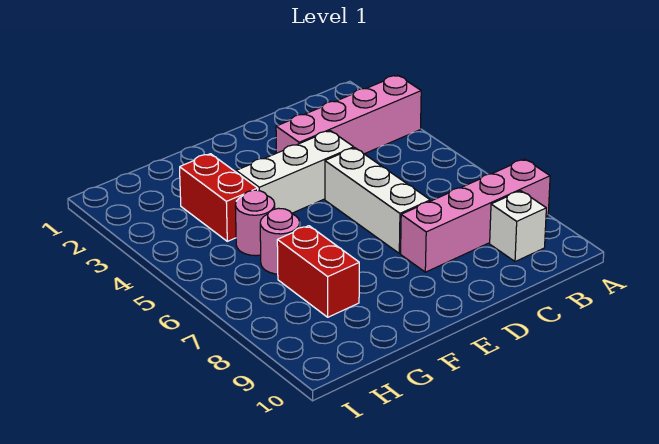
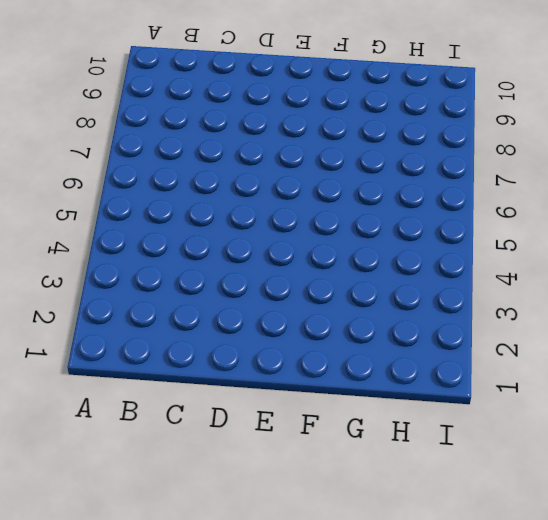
none -> pink 1x4 brick [276,75,421,154]
none -> pink 1x4 brick [401,159,550,272]

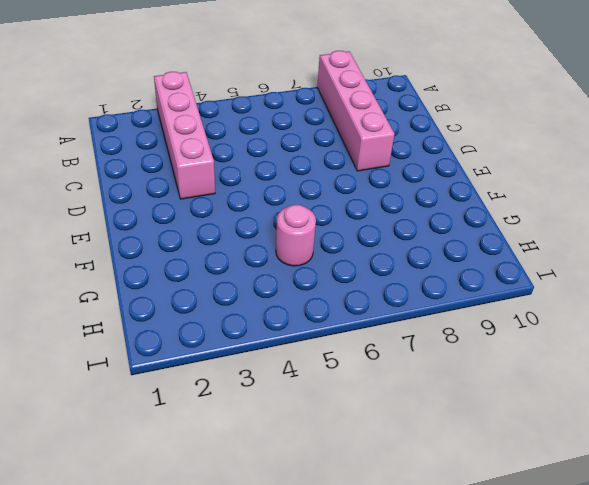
none -> white 1x1 brick [490,191,546,262]
none -> white 1x3 brick [236,131,354,213]

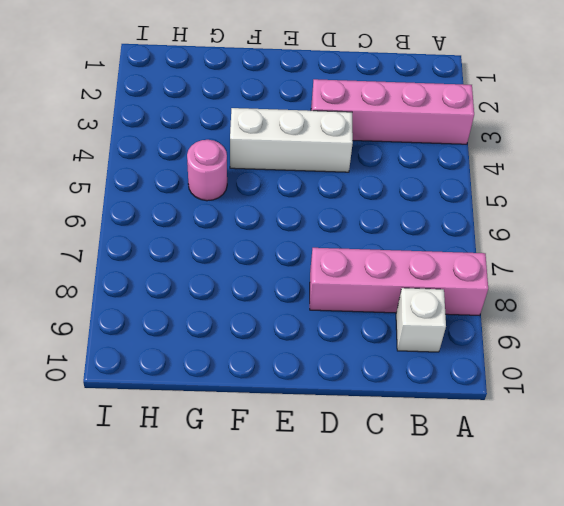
none -> white 1x3 brick [325,148,430,253]
none -> red 1x2 brick [180,154,258,241]

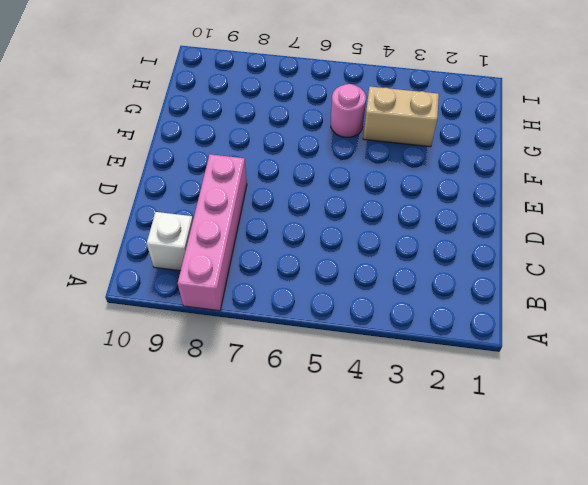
tan 1x2 brick [363,87,439,147] -> red 1x2 brick [180,154,258,241]
none -> pink 1x4 brick [276,75,421,154]
none -> white 1x3 brick [236,131,354,213]

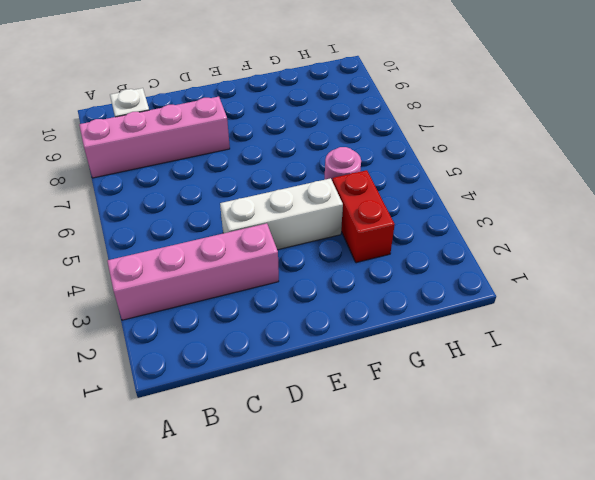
none -> white 1x3 brick [325,148,430,253]
none -> pink 1x1 round brick [260,208,300,274]

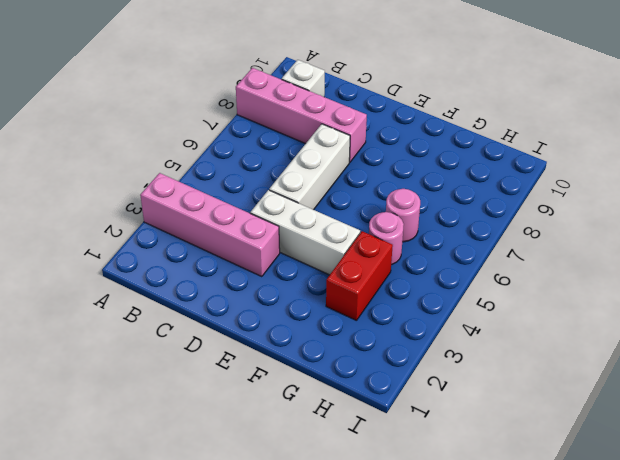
none -> red 1x2 brick [277,226,359,317]

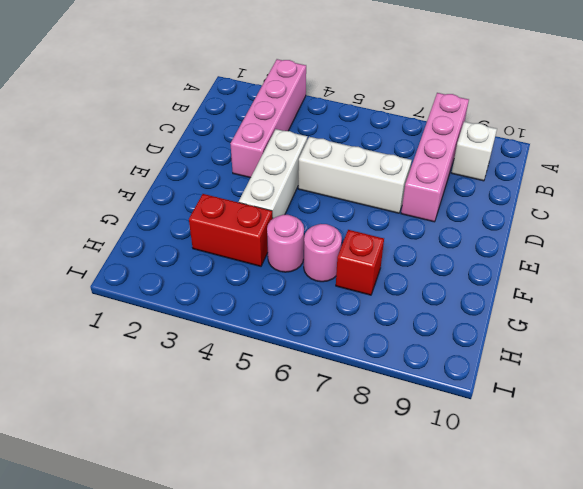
red 1x1 brick [336,230,384,295] -> red 1x2 brick [277,226,359,317]

